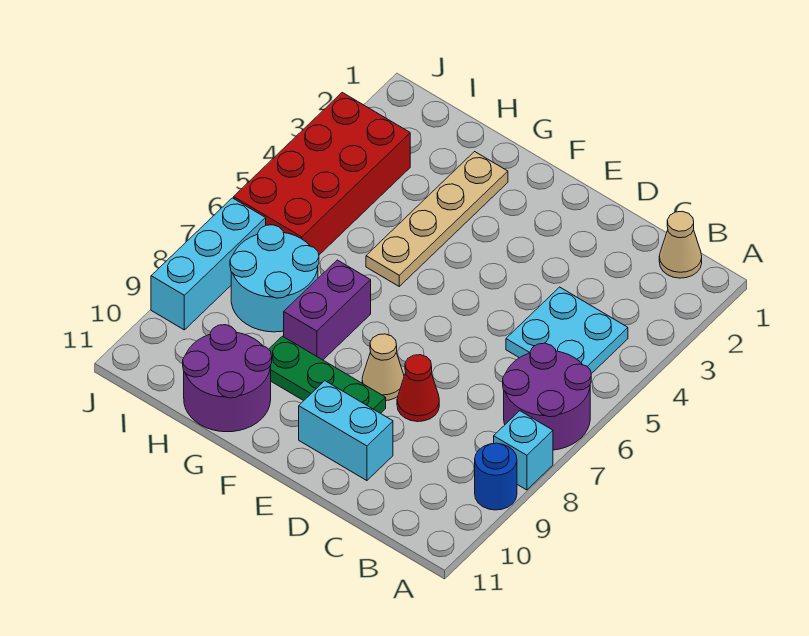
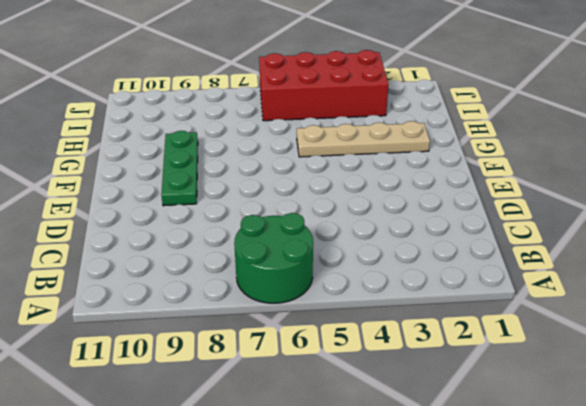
green 2x2 round brick [234,213,313,303] -> purple 2x2 round brick [503,343,591,450]
none -> cyan 1x1 brick [494,411,553,490]
none -> blue 1x1 round brick [475,443,517,510]
none -> tan 1x1 cone [659,211,702,278]

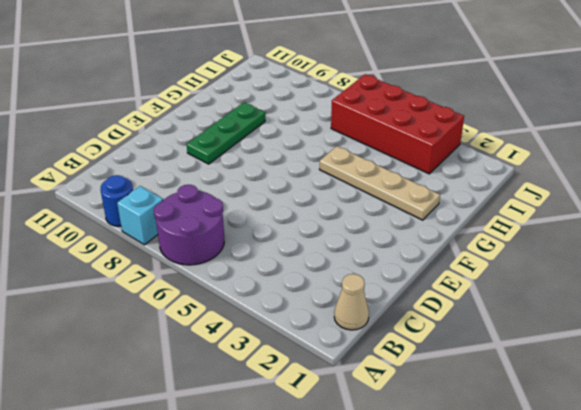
none -> cyan 2x2 plate [506,287,628,374]
none -> red 1x1 cone [397,355,439,422]
none -> cyan 1x2 brick [299,381,393,481]

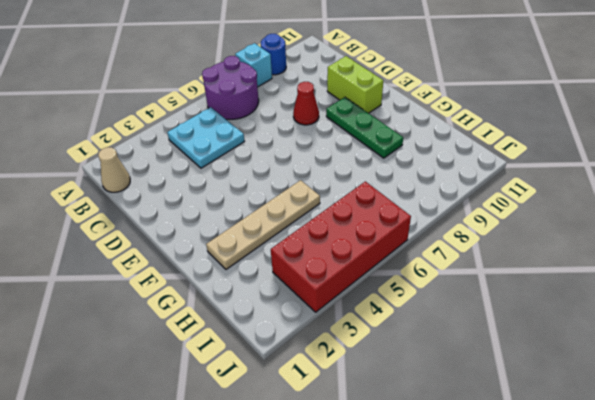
lime 1x2 brick [327,56,383,113] -> cyan 1x2 brick [299,381,393,481]
none -> tan 1x1 cone [362,334,404,400]
none -> purple 1x2 brick [284,260,371,360]
none -> purple 2x2 round brick [183,325,272,432]

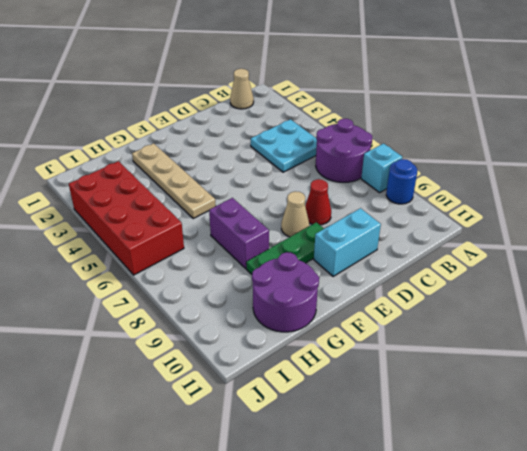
none -> cyan 2x2 round brick [230,225,319,332]
none -> cyan 1x3 brick [151,198,266,330]

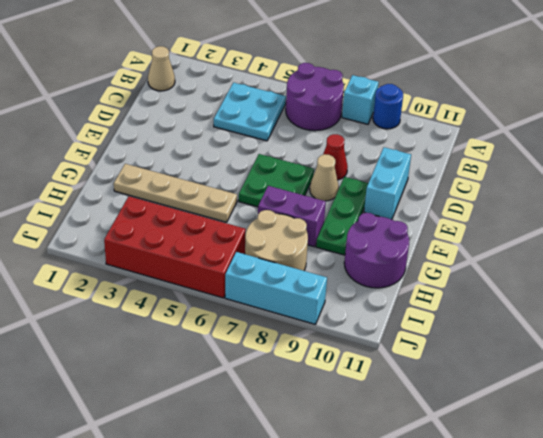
green 2x2 plate [239,154,314,207] -> none
tan 2x2 round brick [245,210,308,271] -> cyan 2x2 round brick [230,225,319,332]

